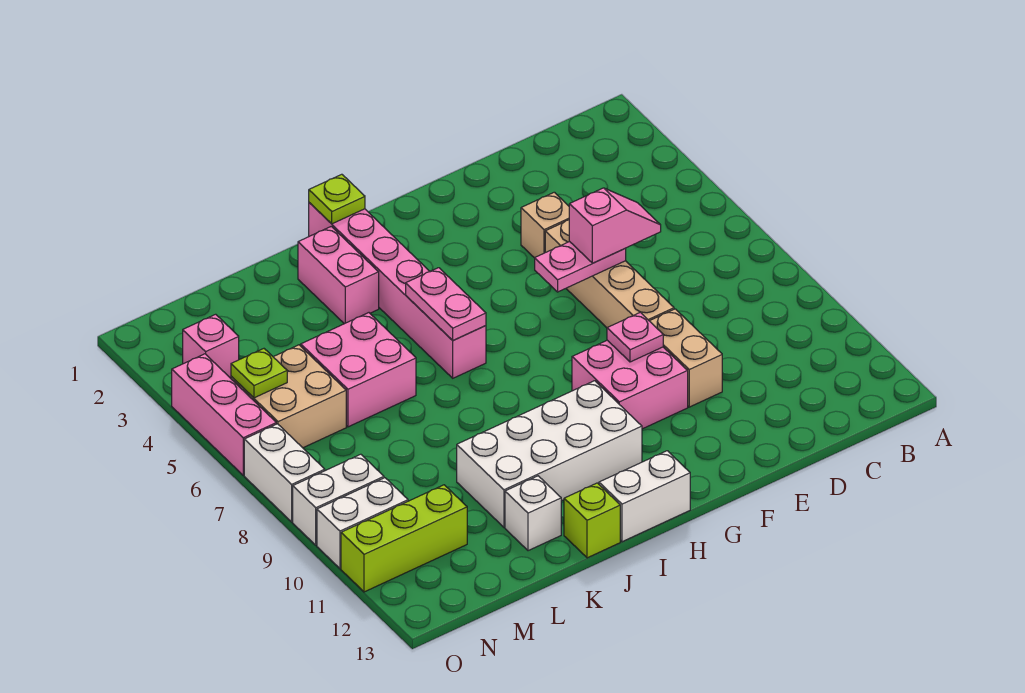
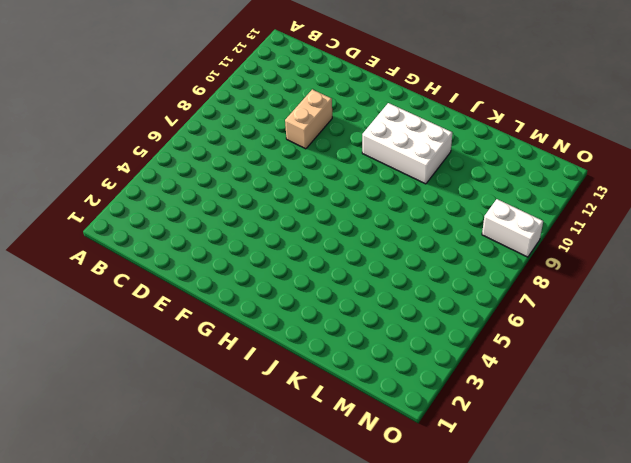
white 2x3 brick [362,103,452,184] -> white 2x4 brick [457,381,642,527]
none -> tan 1x1 brick [521,192,569,258]
none -> tan 1x4 brick [545,220,674,328]
none -> pink 2x2 brick [572,340,688,429]

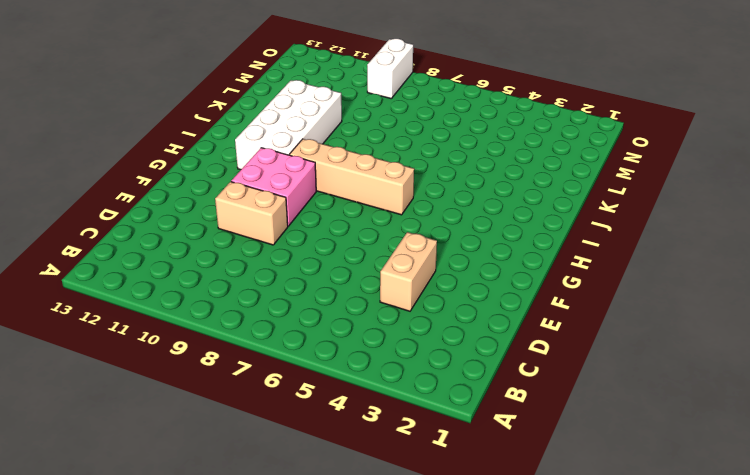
tan 1x2 brick [380,232,437,311] -> tan 1x1 brick [521,192,569,258]
tan 1x4 brick [289,139,414,215] -> tan 1x4 brick moved to [545,220,674,328]
none -> white 1x2 brick [599,451,690,542]
none -> pink 1x6 brick [309,203,486,378]
none -> pink 1x2 brick [298,226,379,324]

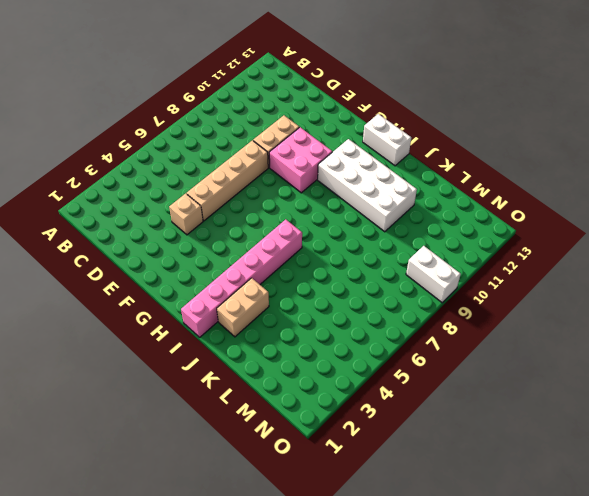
tan 1x2 brick [217,278,269,337] -> pink 1x2 brick [298,226,379,324]
none -> lime 1x1 brick [564,483,620,558]
none -> pink 2x2 brick [301,313,416,427]
none -> white 1x1 brick [505,476,561,551]

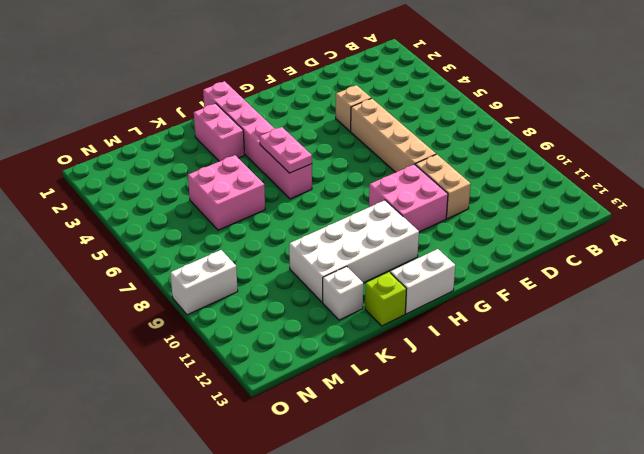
none -> tan 2x2 brick [231,345,346,448]
none -> lime 1x3 brick [341,485,467,592]
none -> pink 1x1 brick [183,314,239,378]

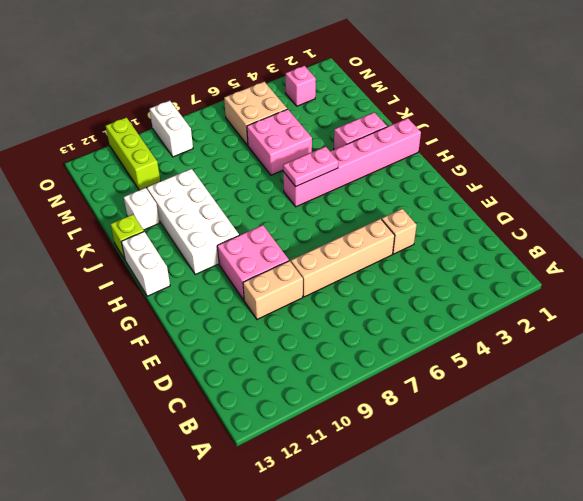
none -> white 1x2 brick [317,478,408,569]
none -> pink 1x3 brick [172,354,276,475]
none -> white 1x2 brick [244,424,325,522]

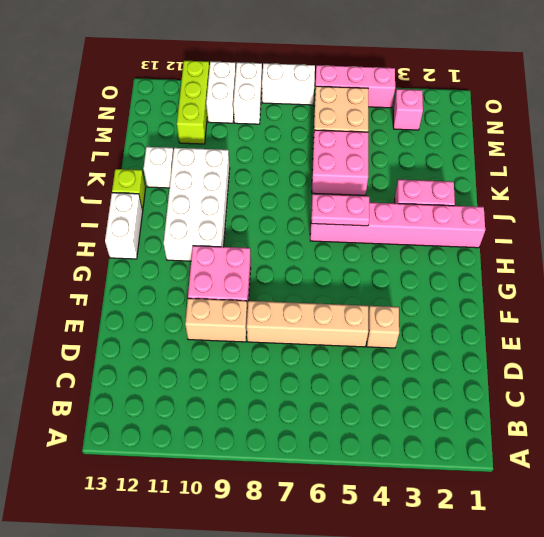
none -> pink 1x2 plate [535,242,626,292]
none -> pink 1x1 plate [607,312,663,362]
none -> lime 1x1 plate [309,174,365,224]

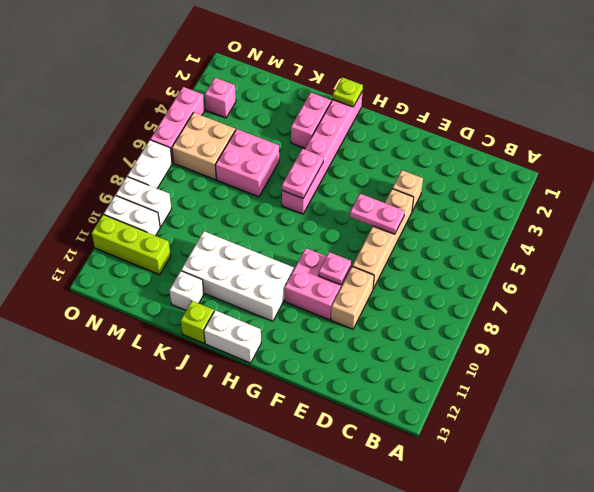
none -> lime 1x1 plate [231,349,287,398]
none -> pink 1x2 slope [569,188,661,263]

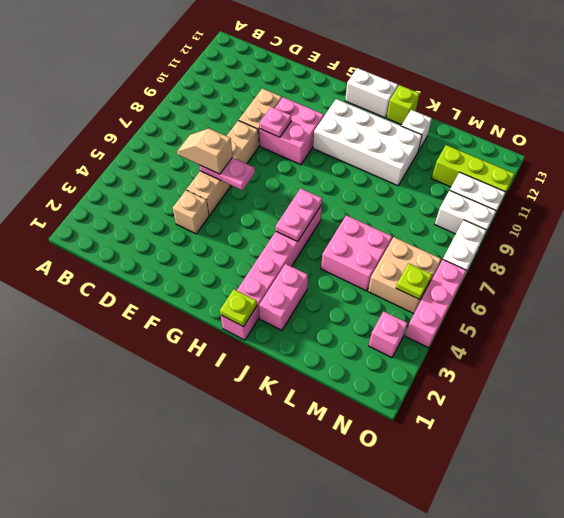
tan 1x2 slope [177,128,232,174] -> pink 1x2 slope [569,188,661,263]

